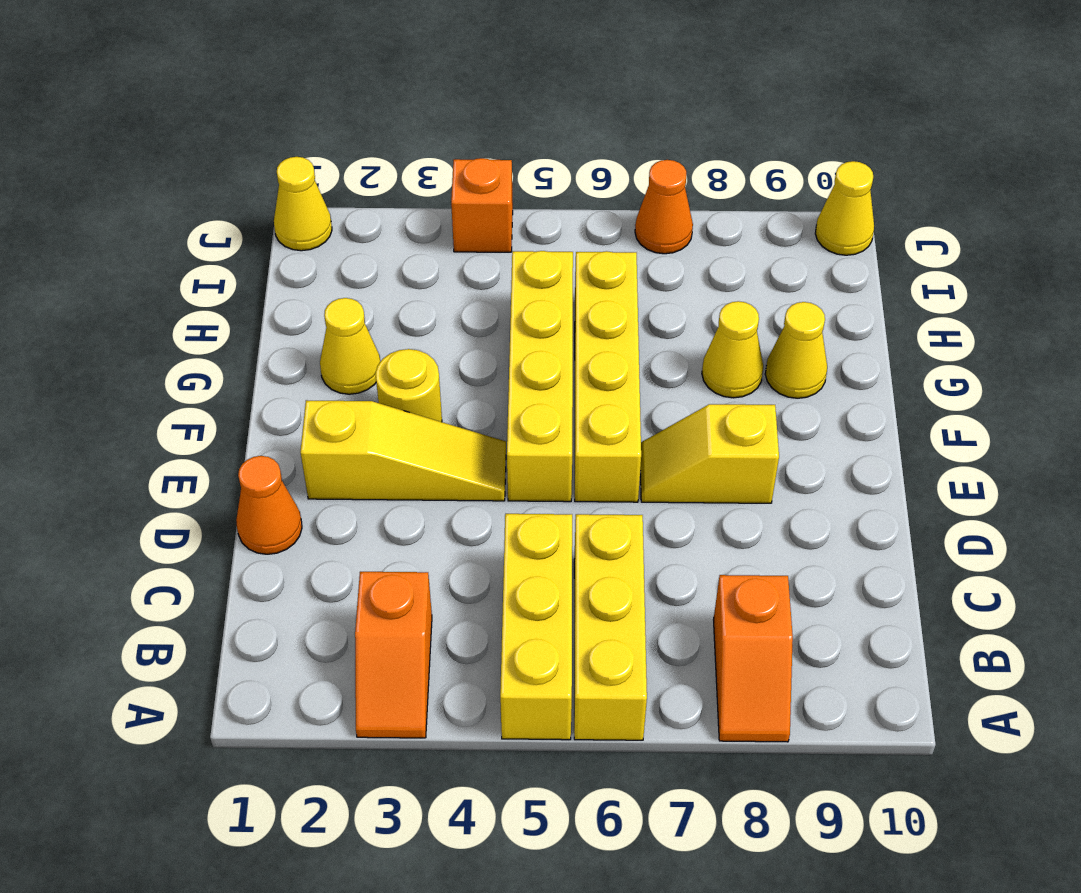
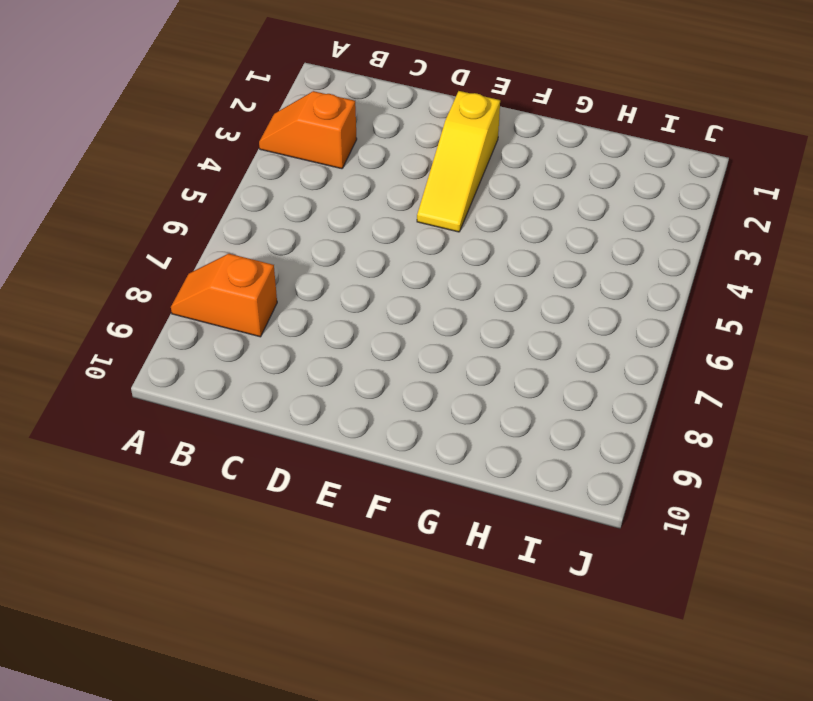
none -> yellow 1x3 brick [500,514,572,740]
none -> yellow 1x3 brick [574,514,647,740]
none -> orange 1x1 cone [236,456,302,554]

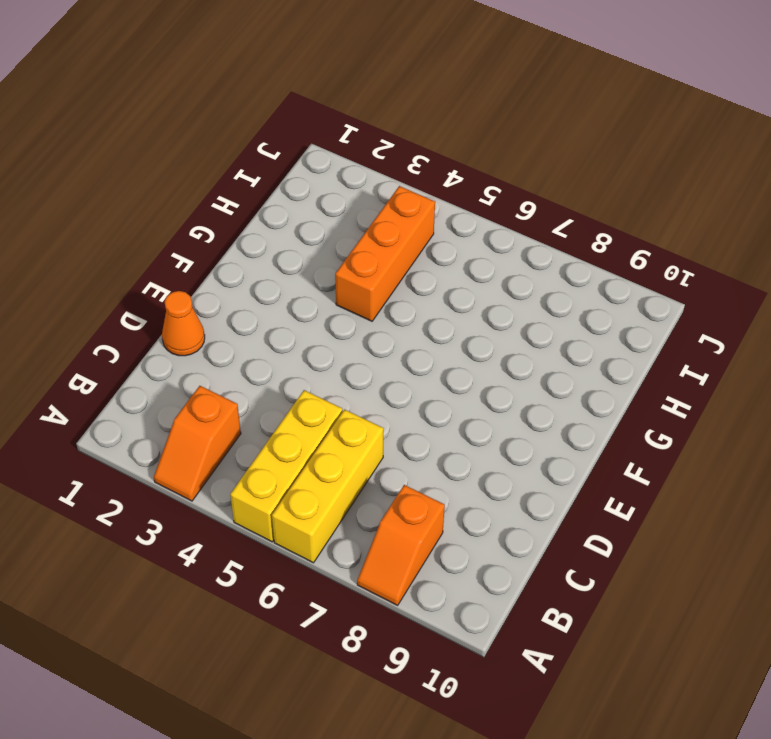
orange 1x3 brick [335,186,435,321] -> none
none -> yellow 1x3 slope [300,400,506,501]
none -> yellow 1x4 brick [507,251,573,502]
none -> yellow 1x4 brick [575,251,641,502]

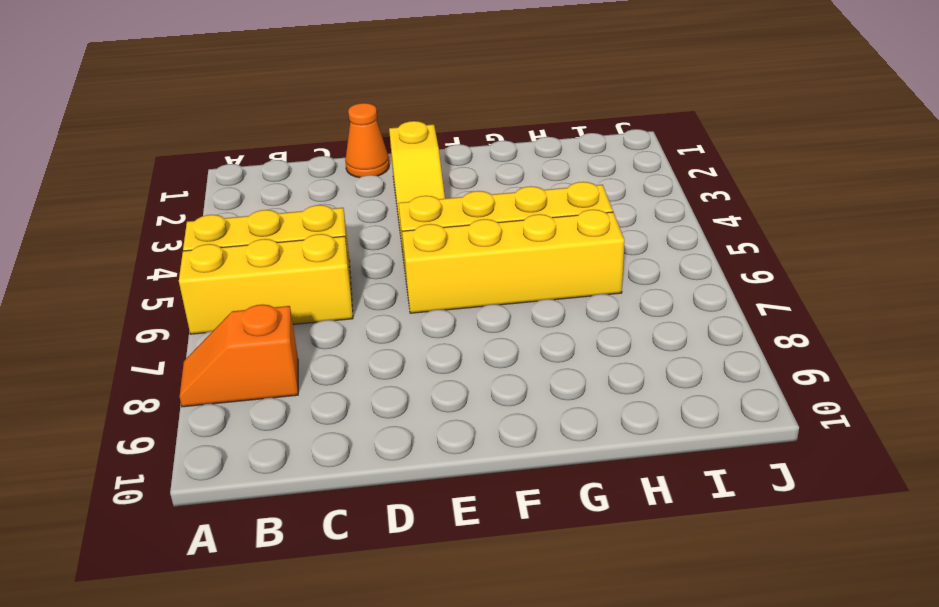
none -> orange 1x2 slope [355,572,432,738]
none -> yellow 1x2 slope [640,404,779,503]
none -> yellow 1x1 round brick [375,349,442,422]

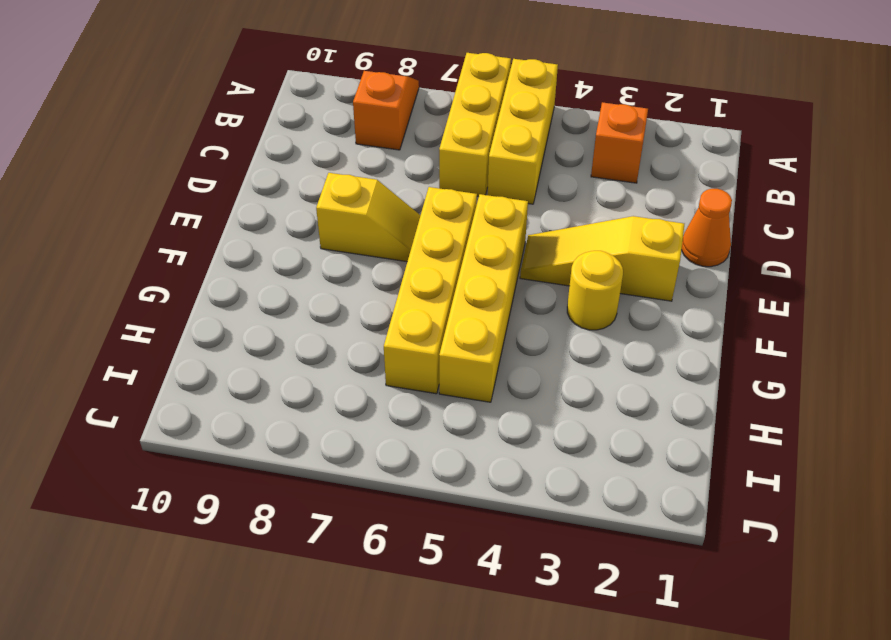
none -> yellow 1x1 cone [320,298,380,394]
none -> yellow 1x1 cone [702,301,763,398]
none -> yellow 1x1 cone [765,302,827,398]

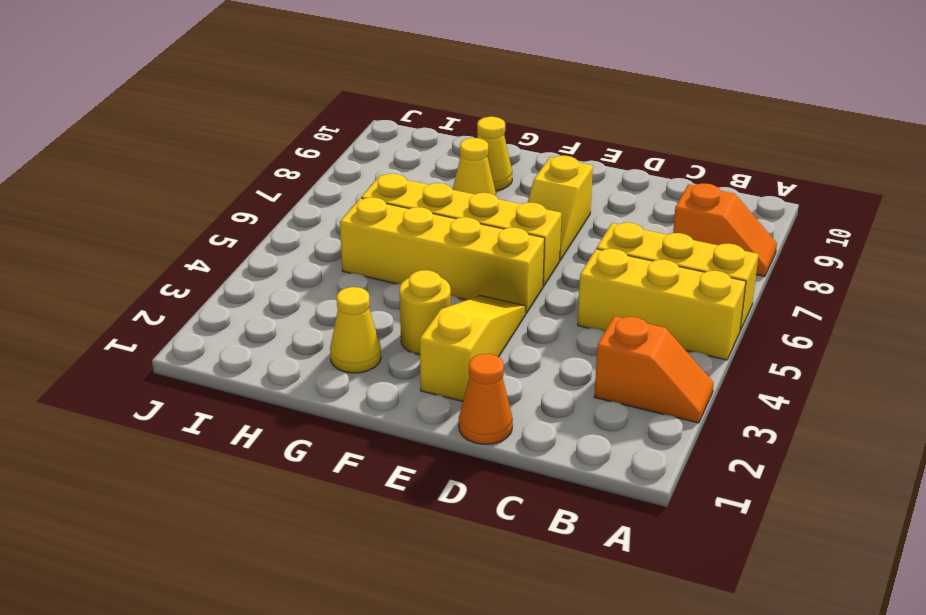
none -> yellow 1x1 cone [274,157,332,251]
none -> orange 1x1 brick [451,158,513,252]
none -> orange 1x1 cone [635,160,693,254]

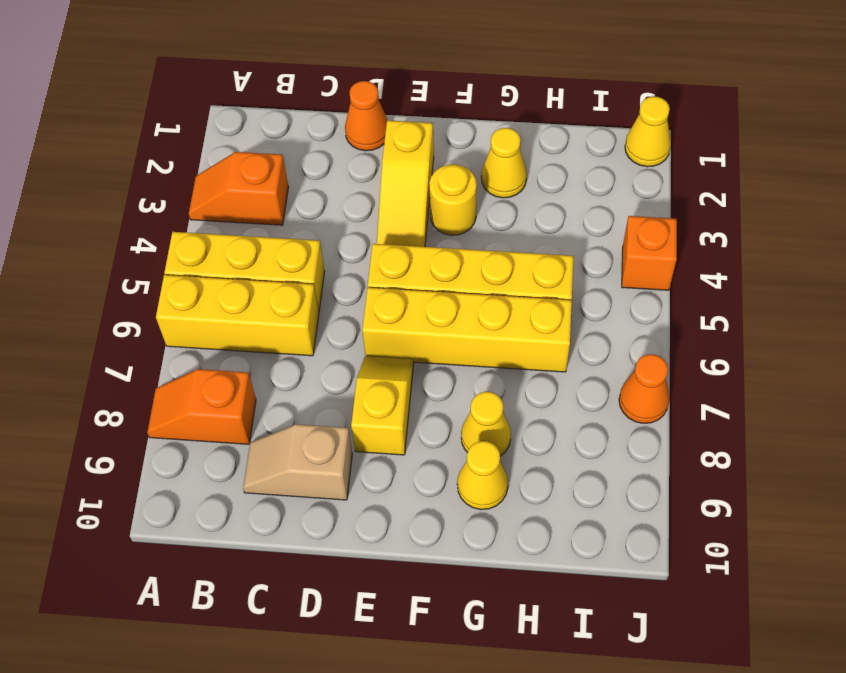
tan 1x2 slope [243,424,352,500] -> none
none -> yellow 1x1 cone [815,161,874,255]

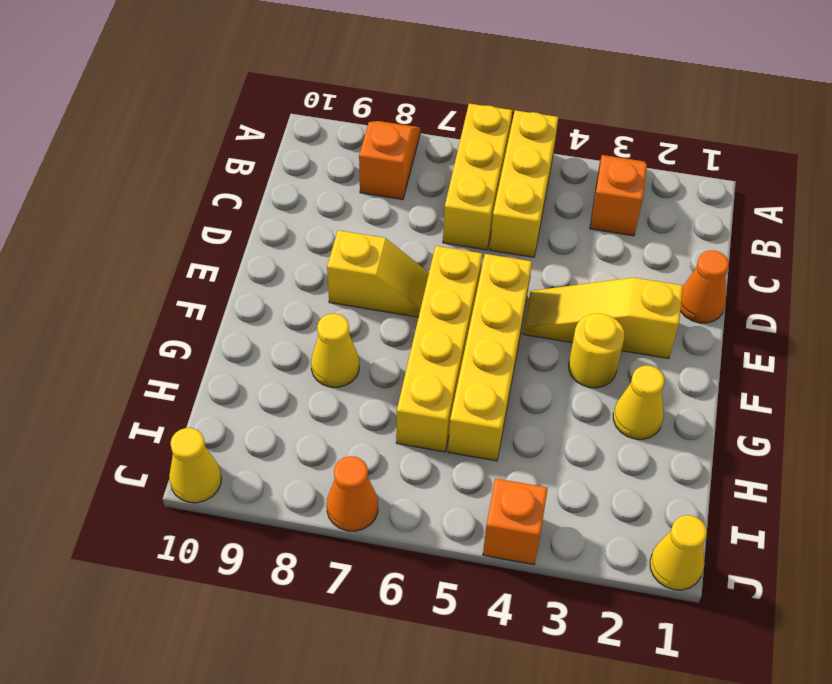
none -> yellow 1x1 cone [765,302,827,398]

